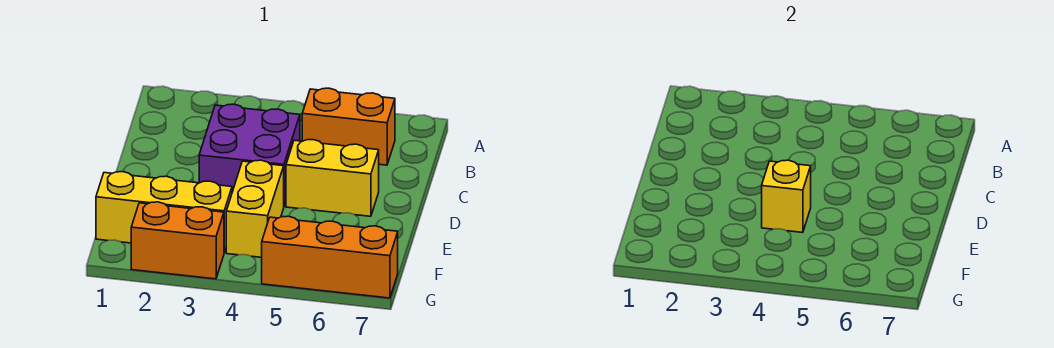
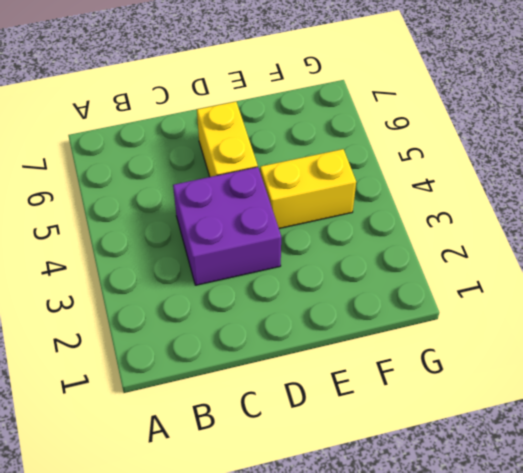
none -> orange 1x2 brick [302,88,395,165]
none -> yellow 1x3 brick [96,172,232,252]

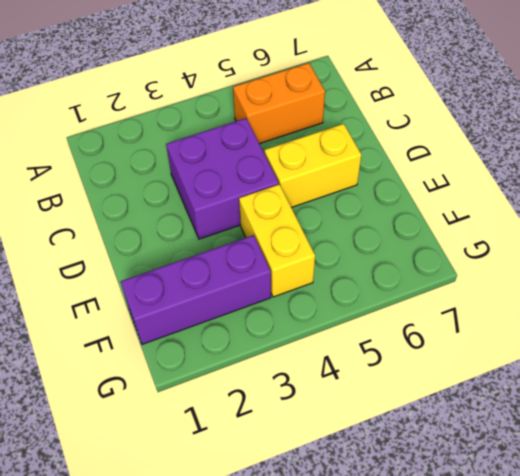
purple 1x3 brick [121,235,271,344] -> yellow 1x3 brick [96,172,232,252]
none -> orange 1x2 brick [131,202,224,279]
none -> orange 1x3 brick [262,216,398,298]

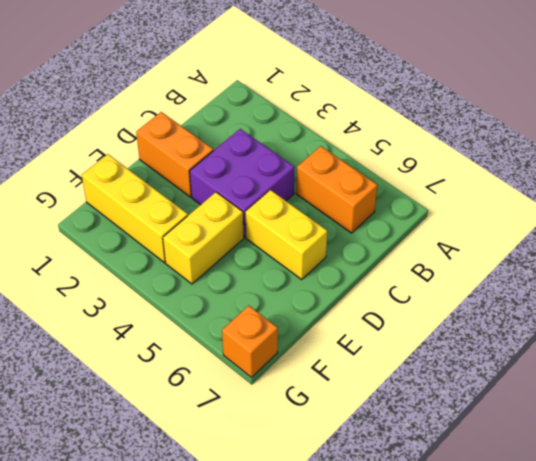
orange 1x2 brick [136,112,213,197] -> orange 1x2 brick moved to [131,202,224,279]
orange 1x1 brick [222,306,278,377] -> orange 1x3 brick [262,216,398,298]
none -> yellow 1x1 brick [762,160,811,233]

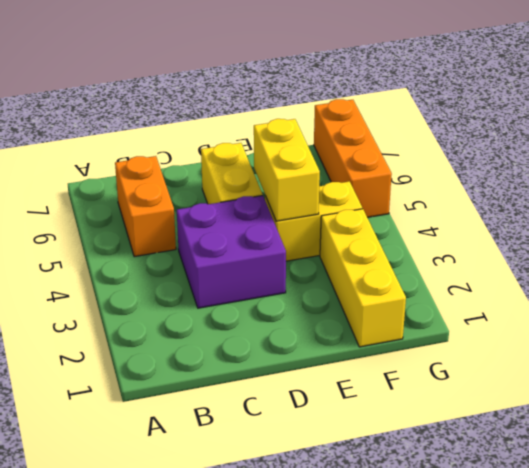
yellow 1x2 brick [254,119,320,221] -> yellow 1x1 brick [762,160,811,233]
none -> orange 1x2 brick [131,202,224,279]

